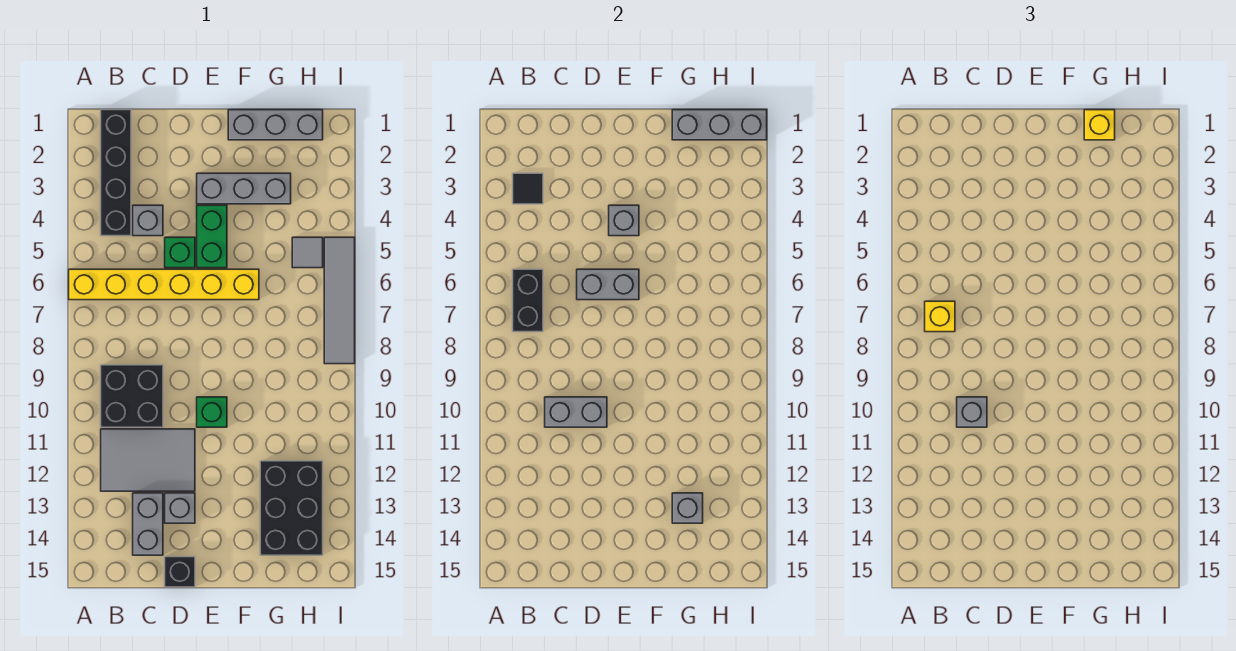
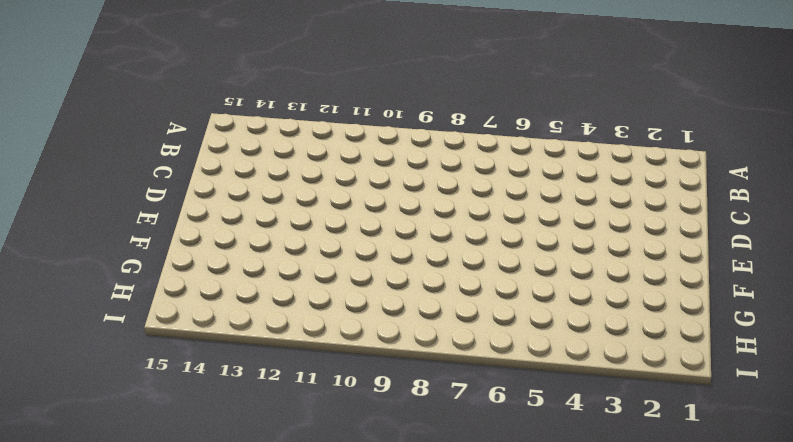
none -> yellow 1x6 brick [69,269,259,300]
none -> black 1x4 brick [101,110,131,236]
none -> black 2x2 brick [101,365,163,427]

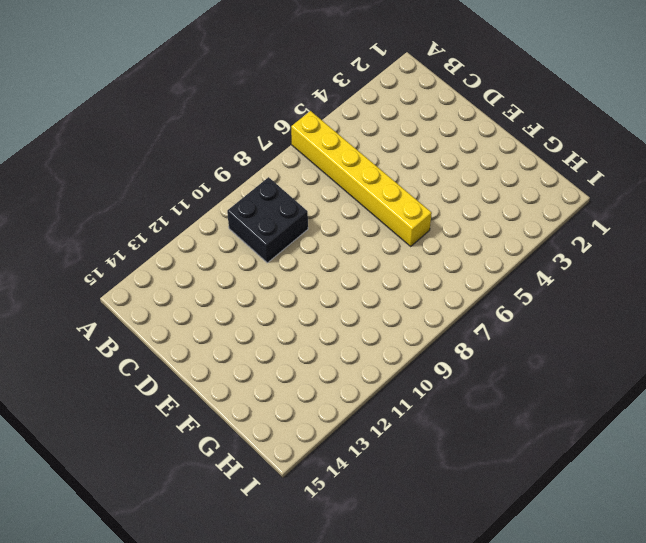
none -> black 1x4 brick [101,110,131,236]
none -> grey 2x3 tile [101,429,195,491]
none -> grey 1x1 brick [133,205,163,236]

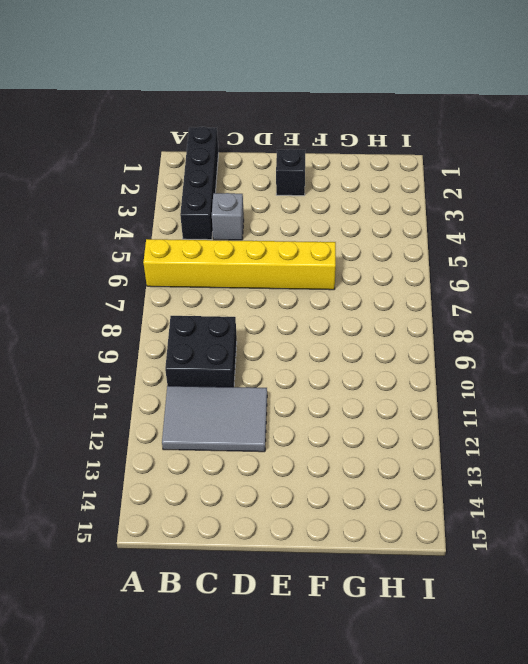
black 1x1 brick [276,149,305,196] -> black 1x1 brick moved to [165,557,195,587]
none -> grey 1x2 brick [133,493,163,555]
none -> green 1x1 brick [165,237,195,268]
none -> grey 1x1 brick [165,493,195,523]

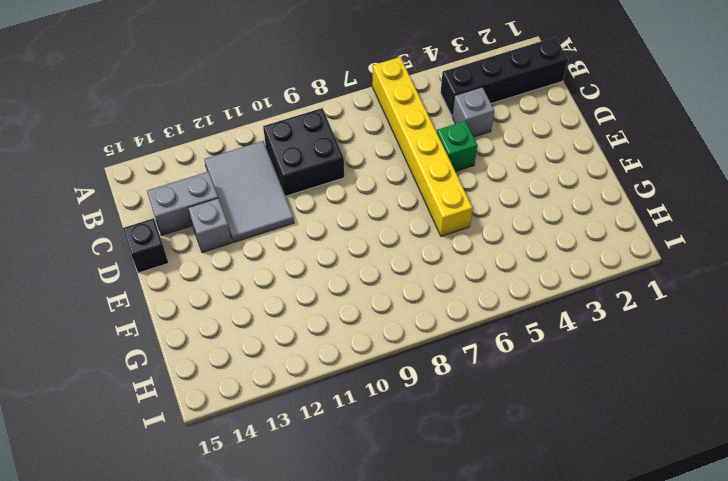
none -> grey 1x3 brick [197,173,291,204]
none -> green 1x2 brick [197,205,227,268]
none -> green 1x1 brick [197,397,227,427]

